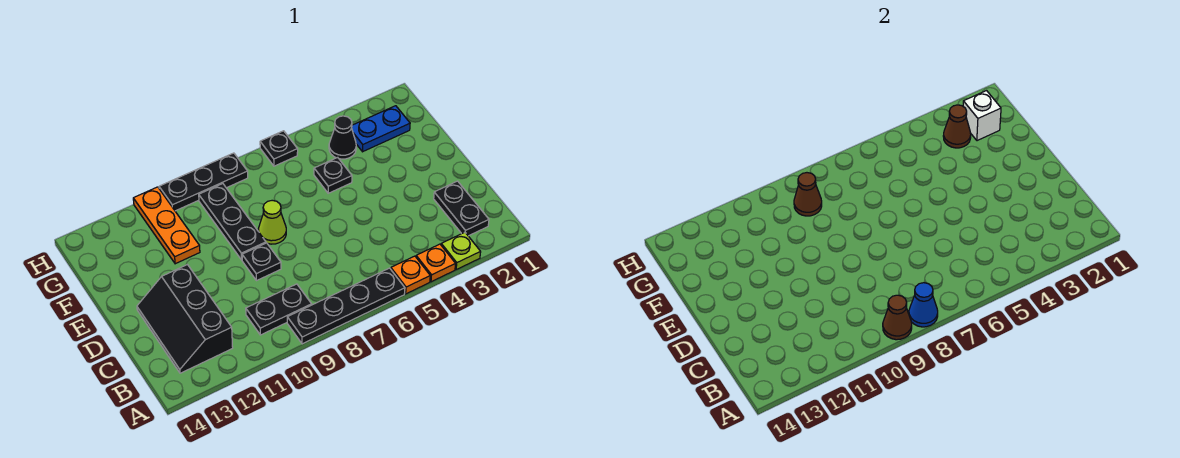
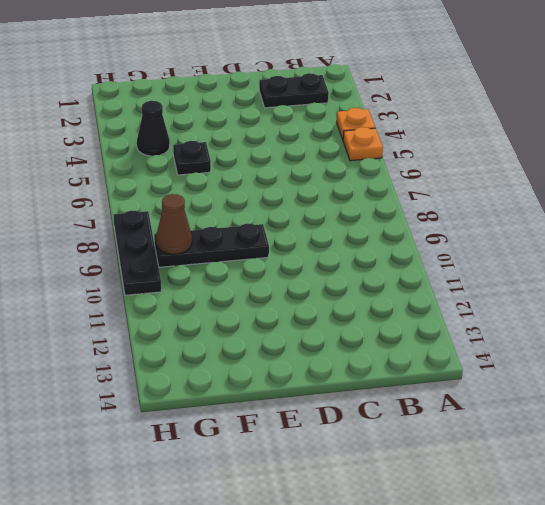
none -> lime 1x1 plate [441,232,481,270]
none -> black 1x4 plate [287,268,405,344]
none -> black 1x2 plate [246,284,312,335]

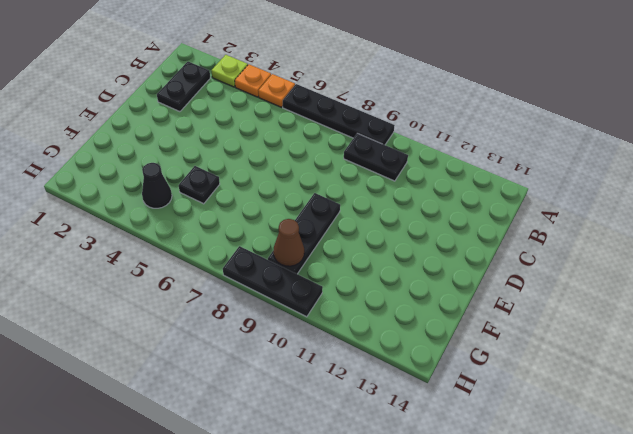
none -> black 2x3 slope [137,265,233,373]
none -> black 1x1 plate [242,243,281,281]
none -> lime 1x1 cone [258,200,286,244]

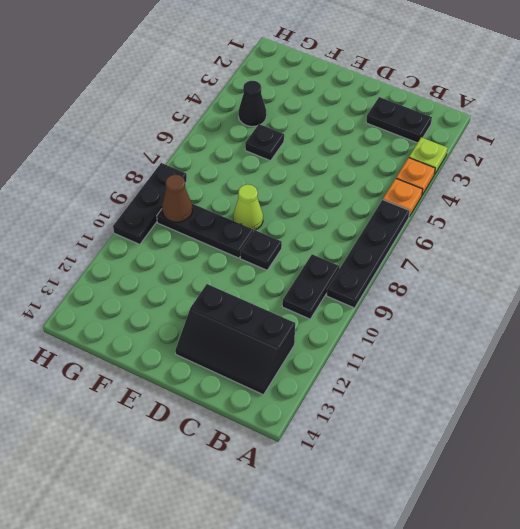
none -> orange 1x3 plate [133,187,200,264]
none -> blue 1x2 plate [352,106,410,152]
none -> black 1x1 plate [260,131,298,166]

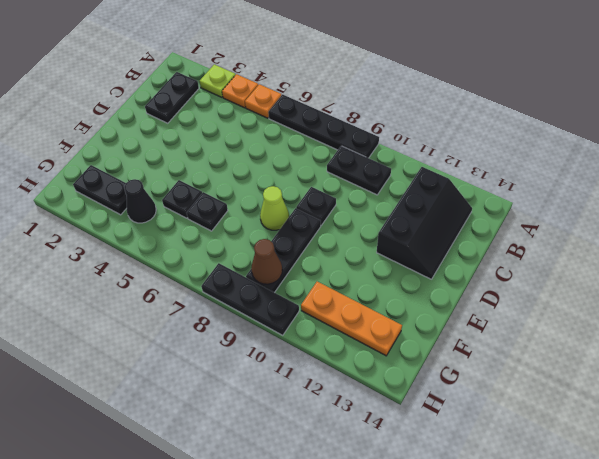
black 1x1 plate [187,192,228,231] -> black 1x1 plate moved to [260,131,298,166]
black 1x2 plate [73,165,127,215] -> blue 1x2 plate [352,106,410,152]
orange 1x3 plate [301,282,402,356] -> orange 1x3 plate turned to [133,187,200,264]
none -> blue 1x1 cone [909,283,938,327]
none -> brown 1x1 cone [883,295,912,340]
none -> white 1x1 brick [963,91,1001,141]

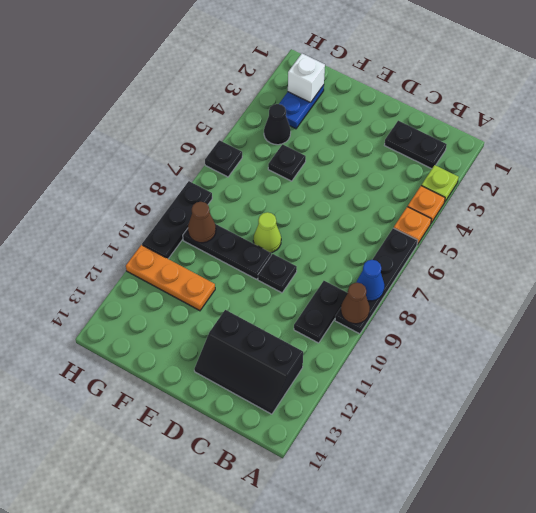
none -> brown 1x1 cone [943,105,971,148]

